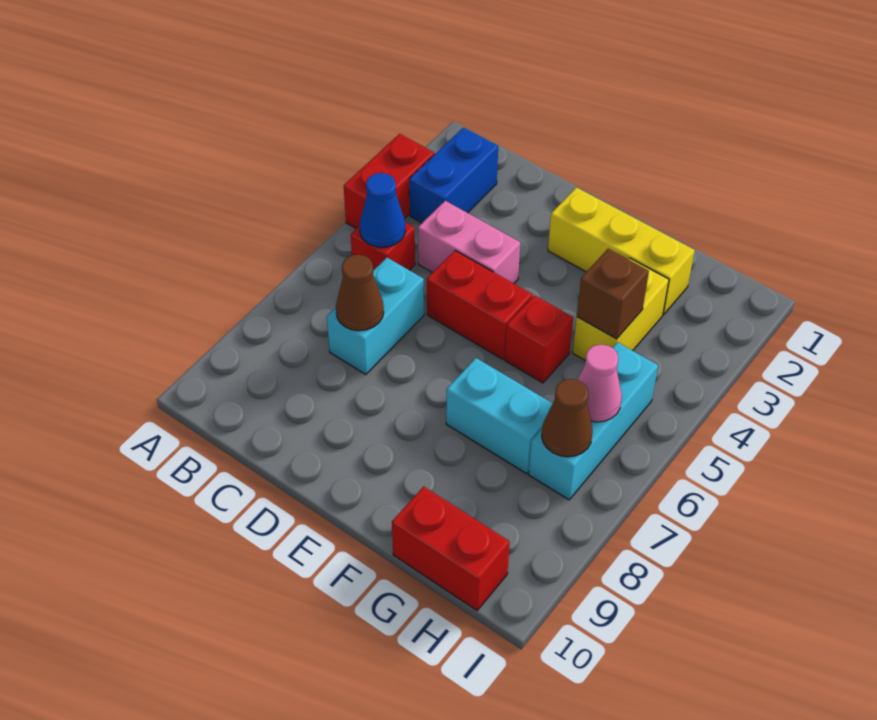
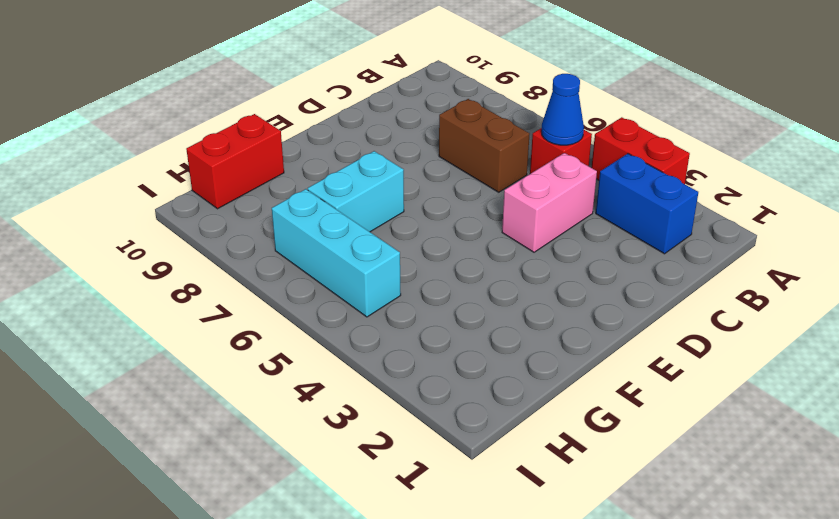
brown 1x2 brick [439,99,529,192] -> cyan 1x2 brick [327,258,424,375]
none -> red 1x2 brick [427,251,532,359]
none -> yellow 1x3 brick [548,187,695,315]
none -> red 1x1 brick [505,295,573,383]

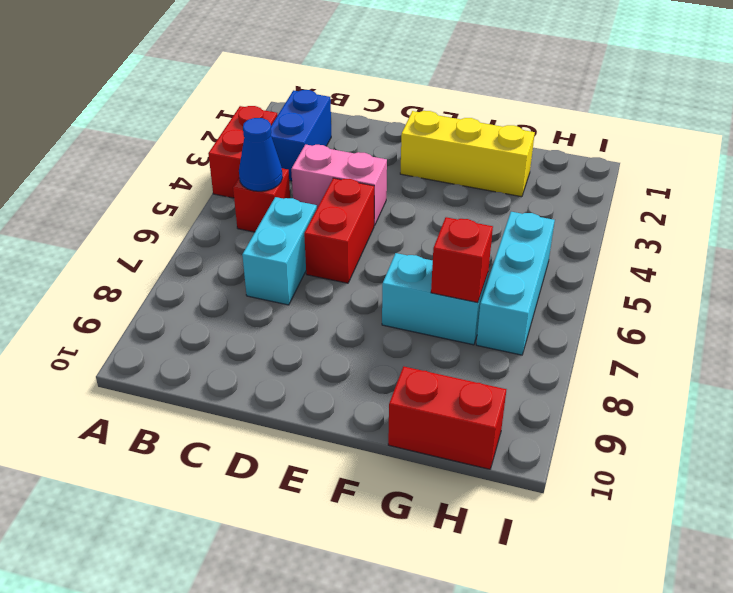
red 1x2 brick [304,178,374,283] -> red 1x2 brick turned to [427,251,532,359]
red 1x1 brick [431,217,493,303] -> red 1x1 brick moved to [505,295,573,383]
none -> yellow 1x2 brick [573,258,669,361]
none -> brown 1x1 cone [336,255,384,331]
none -> brown 1x1 brick [577,249,649,339]

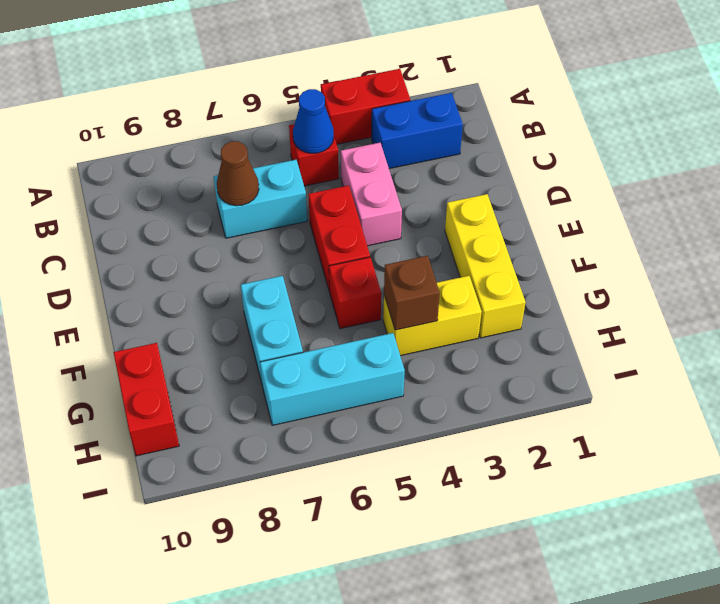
none -> pink 1x1 cone [578,345,622,422]
none -> brown 1x1 cone [542,379,593,457]

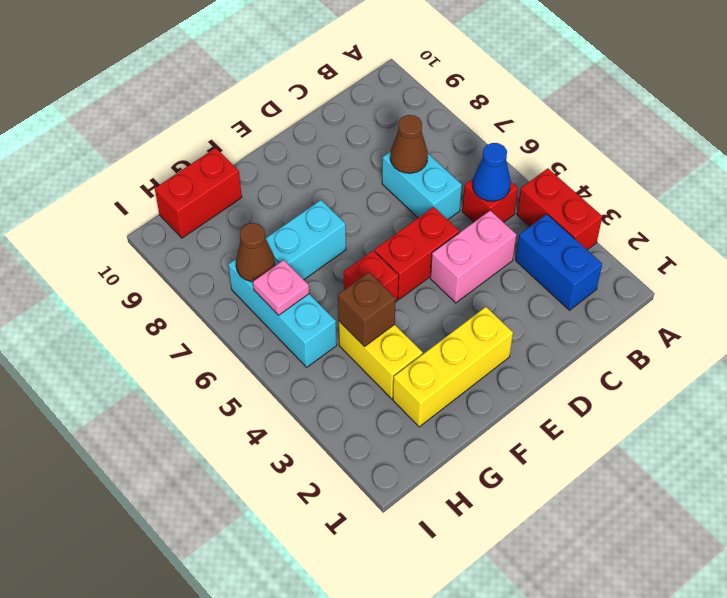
pink 1x1 plate [253,260,309,315] -> pink 1x1 cone [578,345,622,422]

